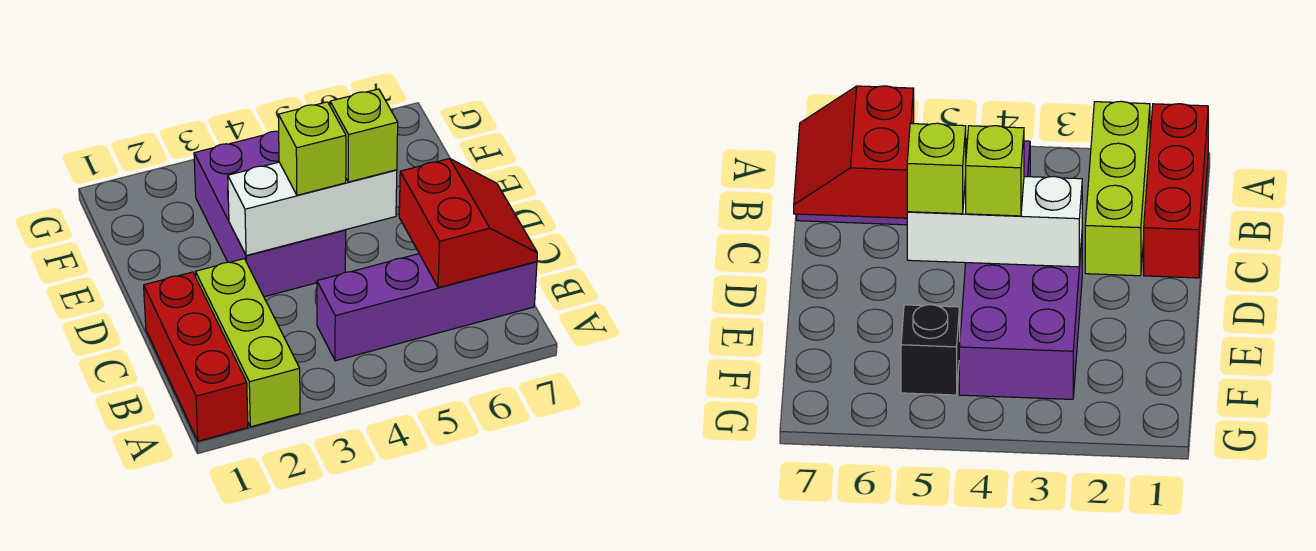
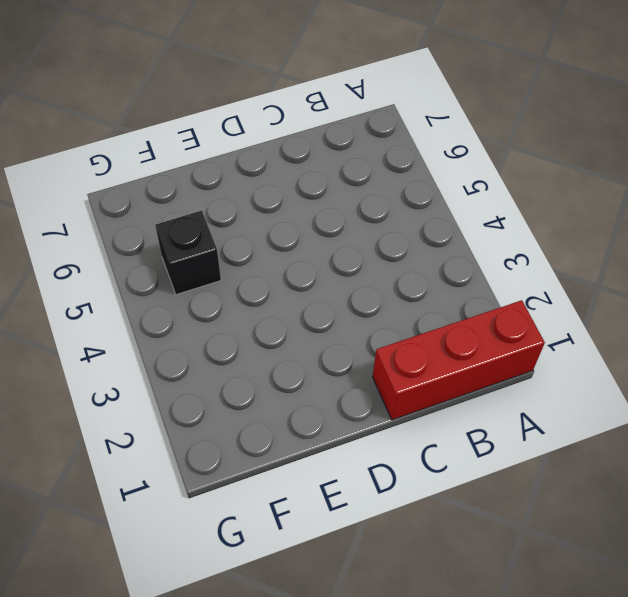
none -> lime 1x3 brick [196,259,300,427]
none -> purple 1x4 brick [317,254,537,361]

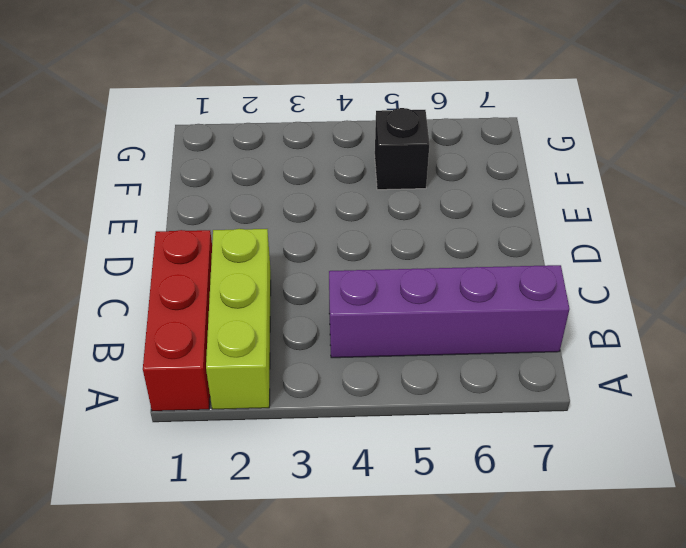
none -> purple 2x3 brick [194,131,346,297]
none -> red 2x2 slope [399,159,537,288]

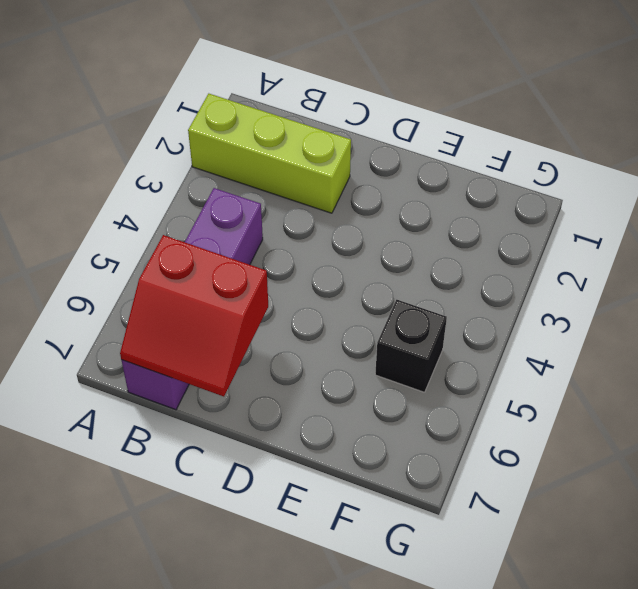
none -> red 1x3 brick [144,272,248,441]
none -> purple 2x3 brick [194,131,346,297]

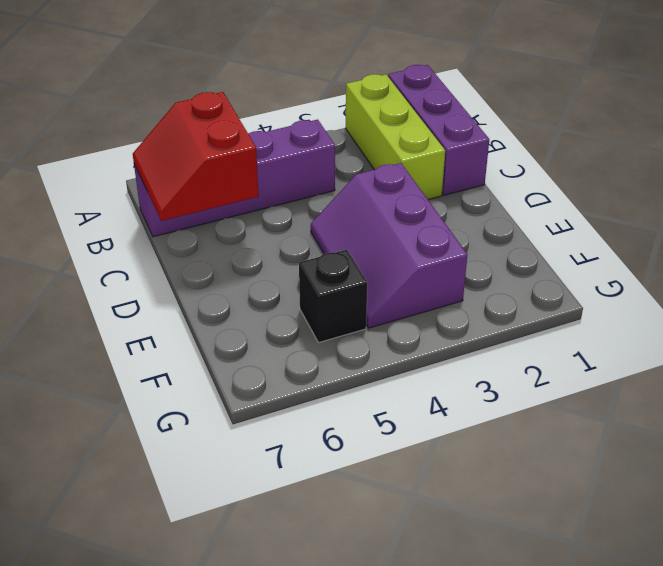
purple 1x3 brick [388,65,489,195] -> red 1x3 brick [144,272,248,441]
purple 2x3 slope [311,163,467,328] -> purple 2x3 brick [194,131,346,297]
none -> white 1x3 brick [228,162,397,256]
none -> lime 1x1 brick [278,102,346,195]

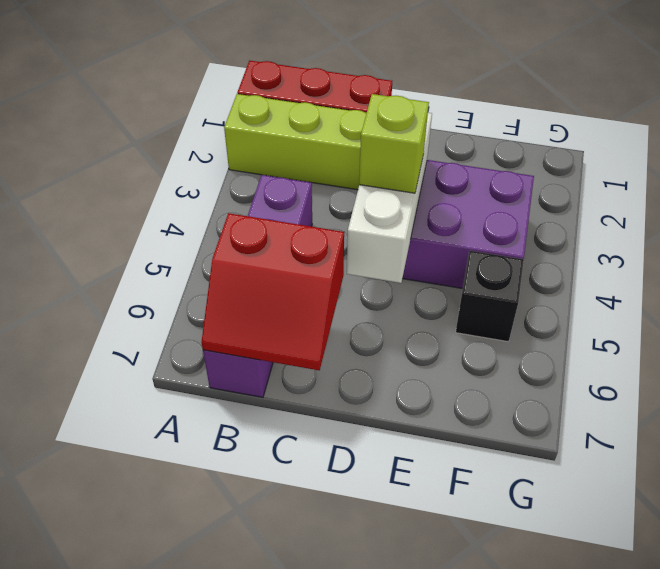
none -> lime 1x1 brick [330,89,398,182]

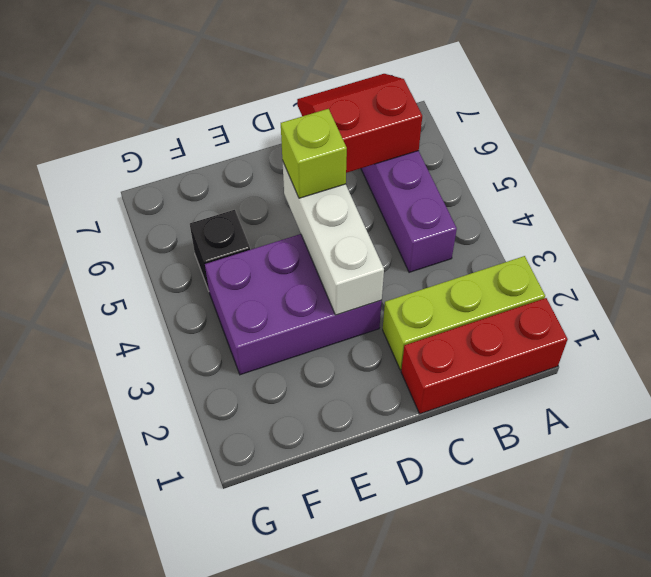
none -> lime 1x1 brick [278,102,346,195]

